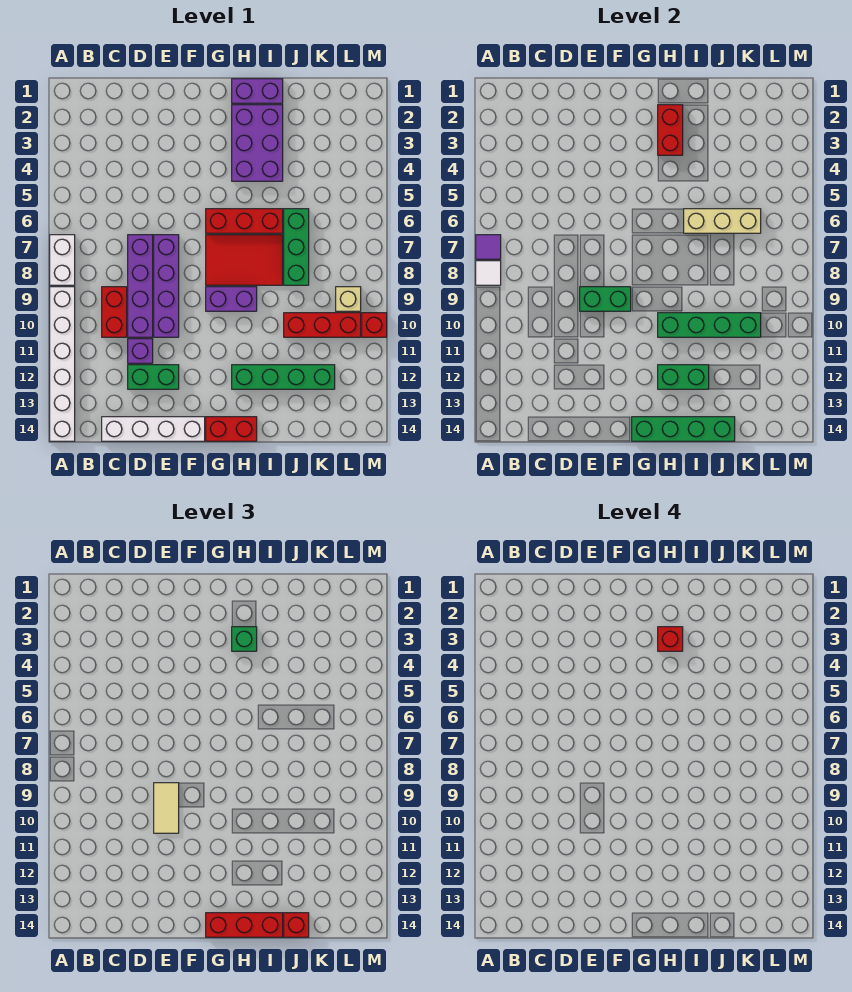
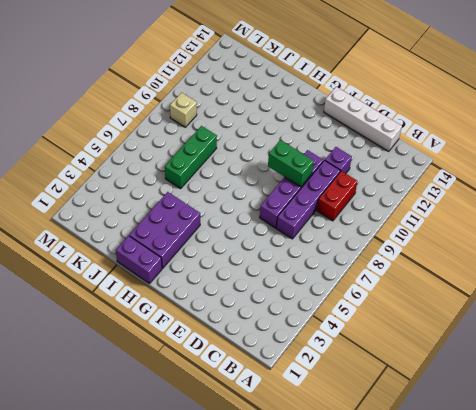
none -> white 1x2 brick [50,235,75,285]
none -> white 1x6 brick [50,287,75,441]
none -> green 1x2 brick [128,365,179,389]
none -> red 1x3 brick [206,209,283,233]

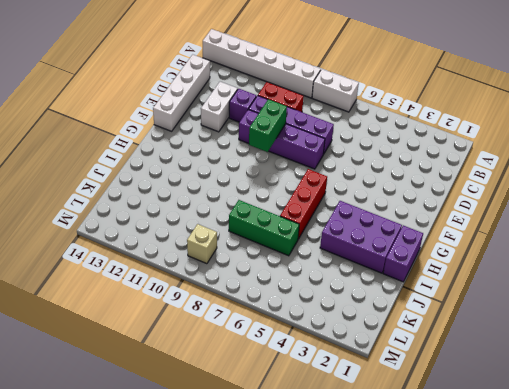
white 1x2 brick [201,82,238,132] -> green 1x2 brick [128,365,179,389]
none -> red 2x3 tile [206,235,283,285]
none -> purple 1x2 brick [206,287,257,311]
none -> red 1x2 brick [206,417,257,441]
none -> green 1x4 brick [232,365,335,389]

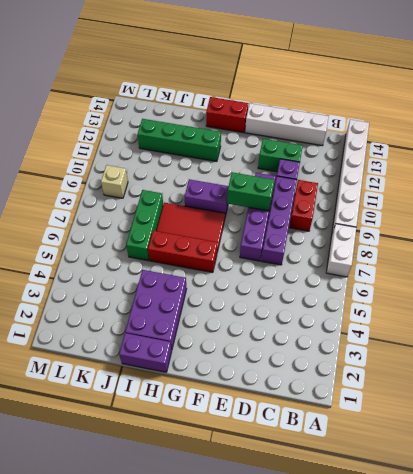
none -> red 1x3 brick [284,313,361,337]
none -> red 1x1 brick [362,313,387,337]
none -> purple 1x1 tile [476,235,501,259]
none -> white 1x1 tile [476,261,501,285]

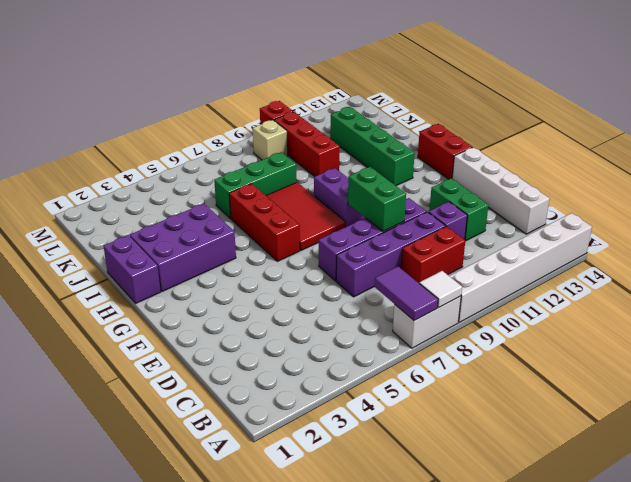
purple 1x2 tile [375,267,438,321] -> purple 1x1 tile [476,235,501,259]
none -> green 1x4 brick [632,417,735,441]
none -> red 1x2 brick [658,105,683,155]
none -> green 1x4 brick [658,313,761,337]
none -> green 1x2 brick [658,365,709,389]

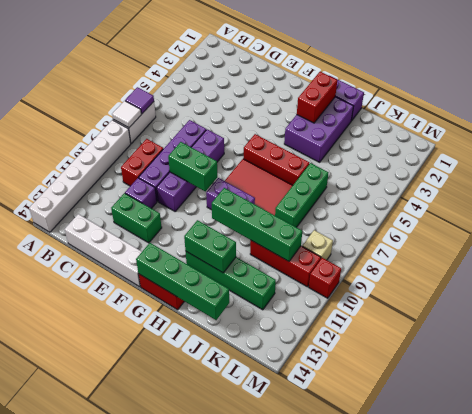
none -> tan 1x3 brick [684,209,761,233]
none -> tan 1x2 tile [154,783,179,833]
none -> red 1x3 brick [206,913,283,937]
none -> green 1x1 brick [232,627,257,651]

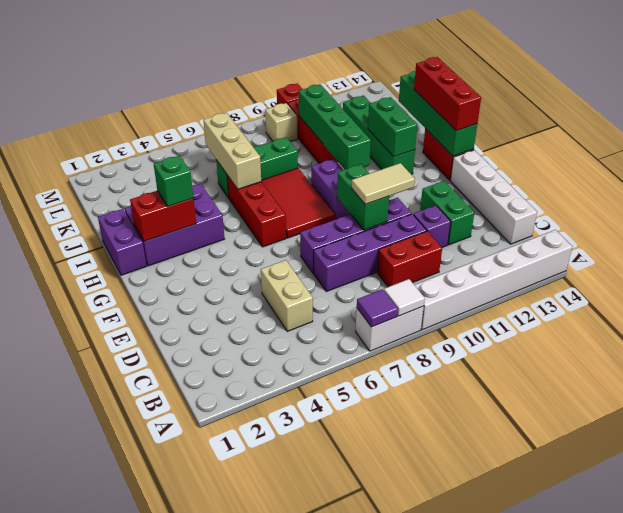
tan 1x2 brick [261,260,313,331] -> none
none -> red 1x1 brick [284,913,309,937]
none -> red 1x1 brick [658,627,683,651]

